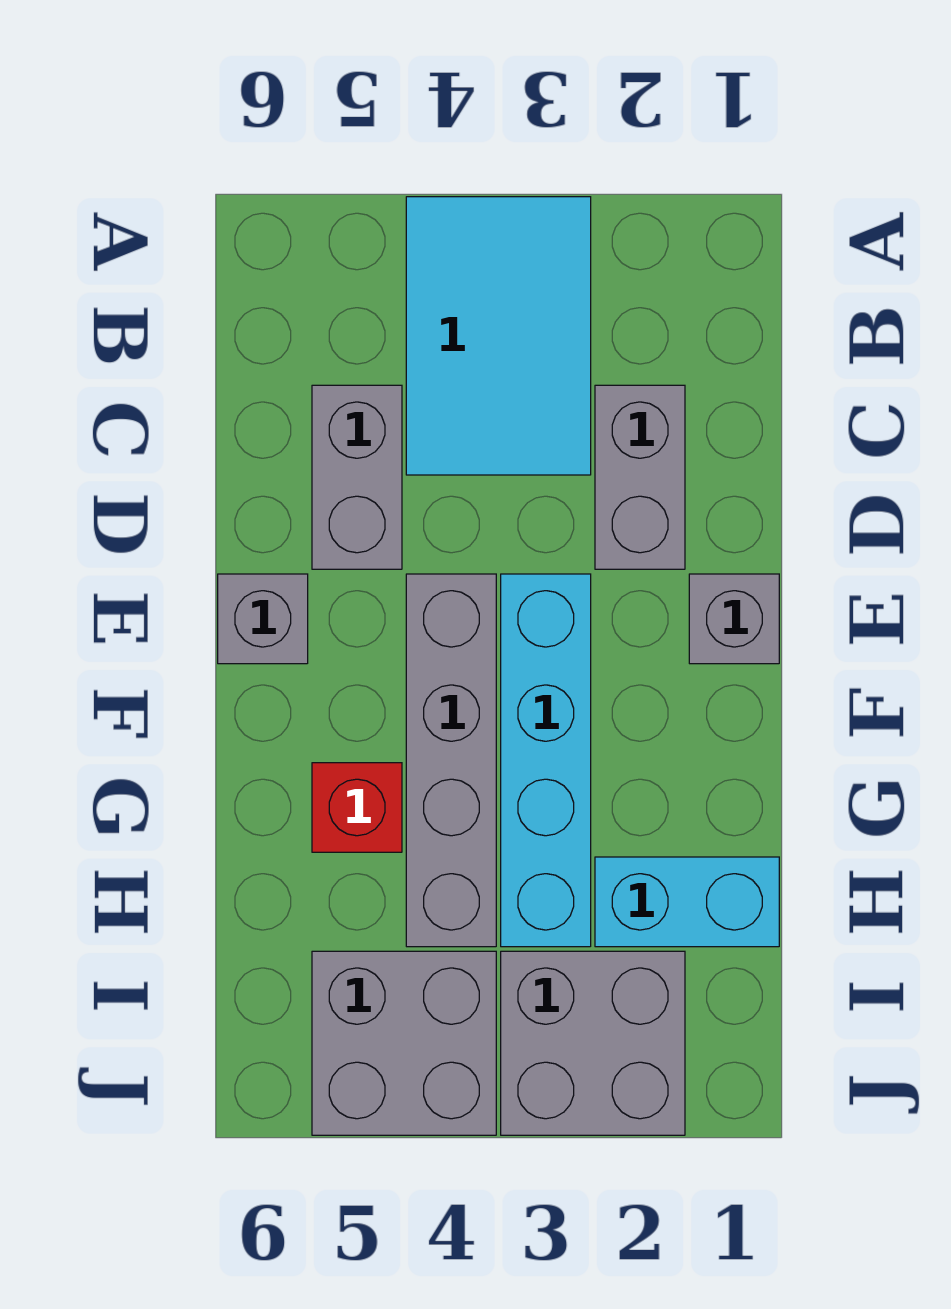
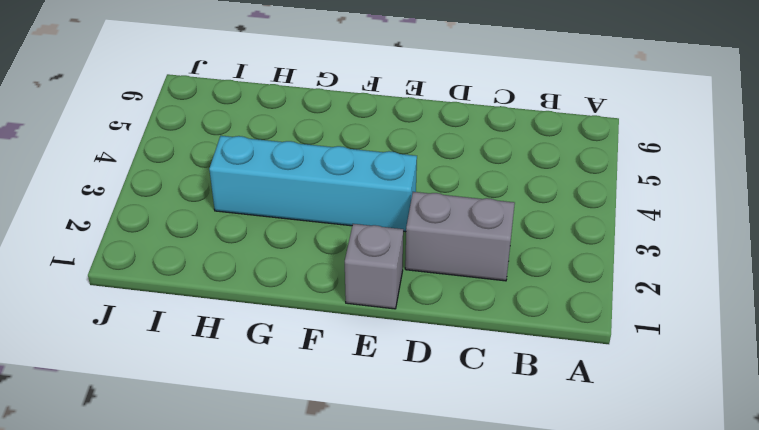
none -> cyan 2x3 tile [406,197,591,475]
none -> grey 1x2 brick [312,385,402,569]

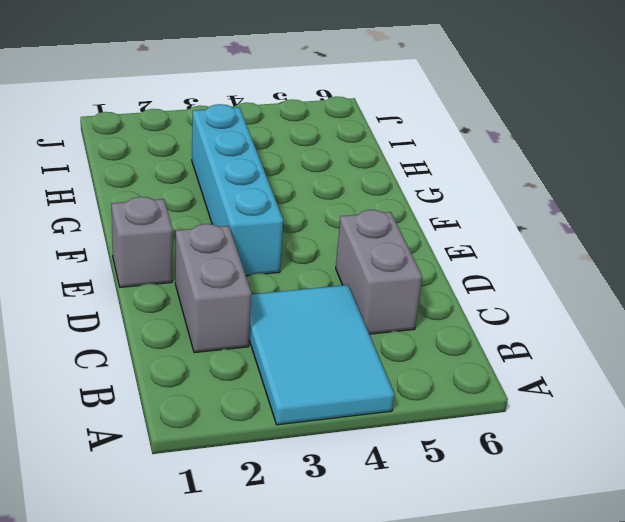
none -> grey 1x4 brick [406,574,496,947]
none -> grey 1x1 brick [218,574,308,664]

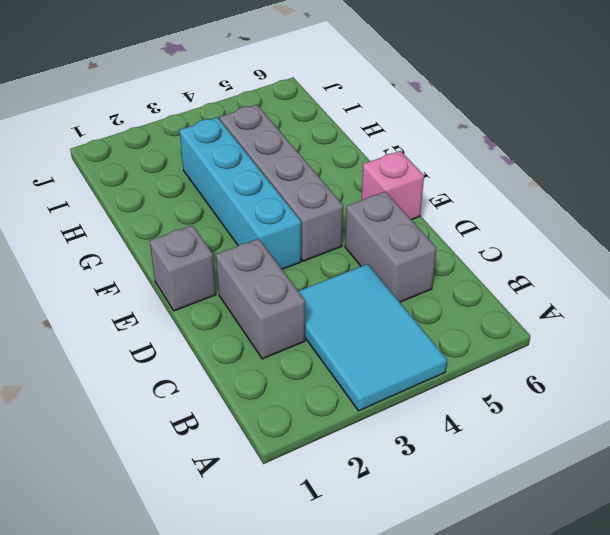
pink 1x1 brick [361,151,424,220] -> grey 1x1 brick [218,574,308,664]
none -> red 1x1 brick [312,763,402,852]
none -> cyan 1x2 brick [595,857,779,947]

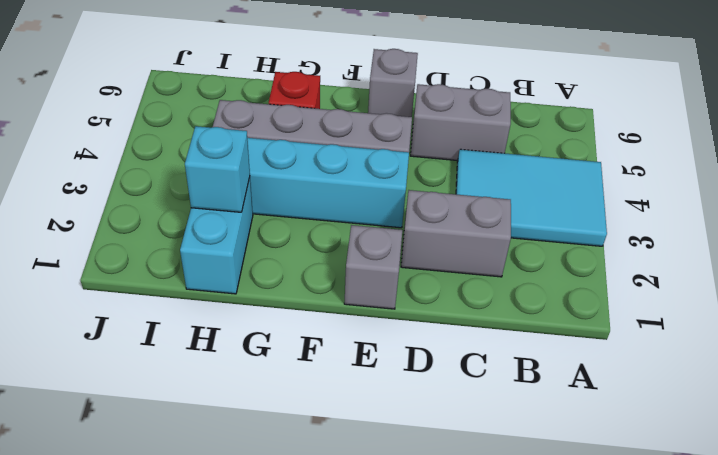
cyan 1x1 brick [185,126,250,212] -> none
none -> grey 2x2 brick [501,951,685,1135]
none -> grey 2x2 brick [312,951,496,1135]

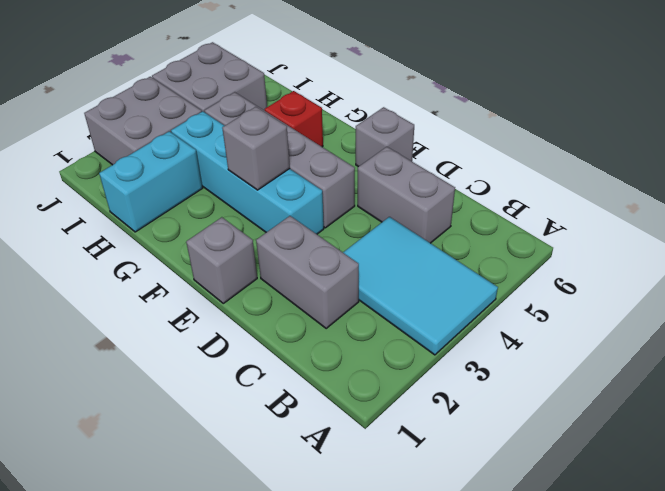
grey 1x1 brick [222,107,290,190] -> none

